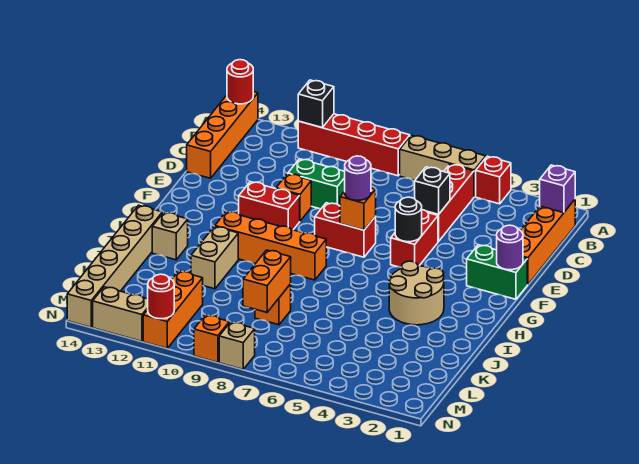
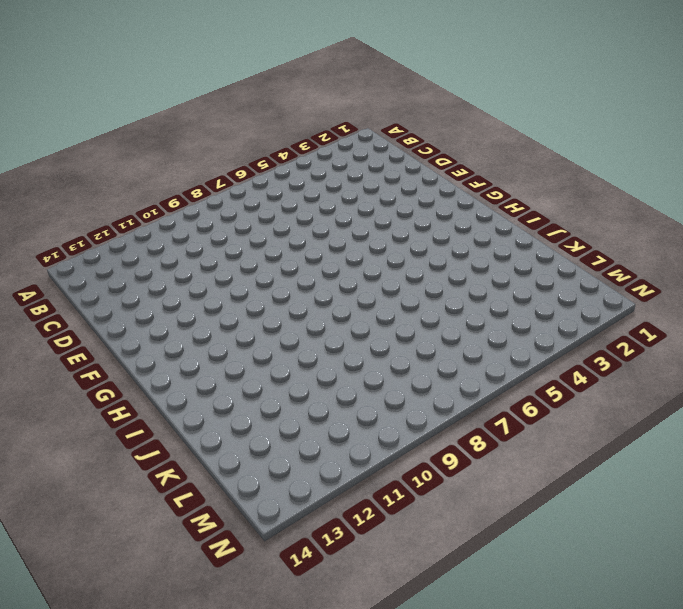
none -> red 1x1 brick [476,156,511,204]
none -> tan 1x3 brick [400,135,486,197]
none -> red 1x4 brick [298,114,410,176]
none -> orange 1x4 brick [187,92,258,178]

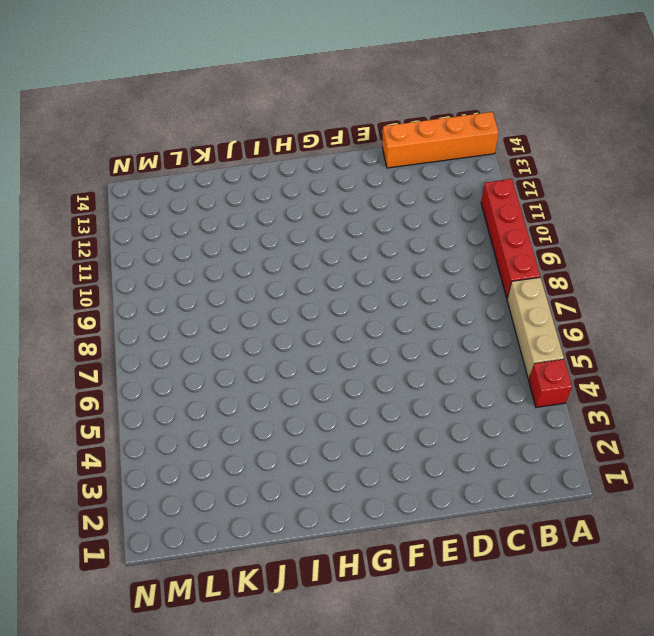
none -> orange 1x4 brick [520,200,575,285]
none -> red 1x3 brick [428,164,474,242]
none -> green 1x2 brick [288,159,345,209]
none -> red 1x2 brick [391,210,438,268]

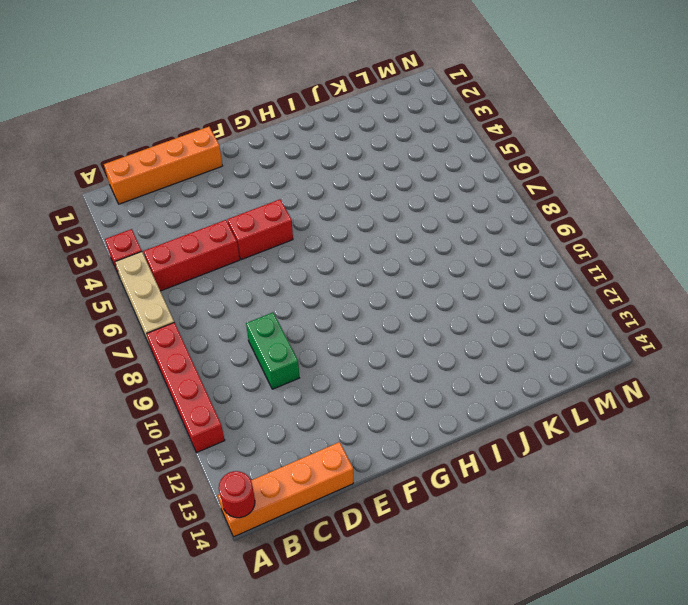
none -> orange 1x1 brick [276,174,311,221]
none -> green 1x2 brick [467,245,527,299]
none -> red 1x2 brick [315,203,376,257]
none -> red 1x2 brick [239,182,300,230]

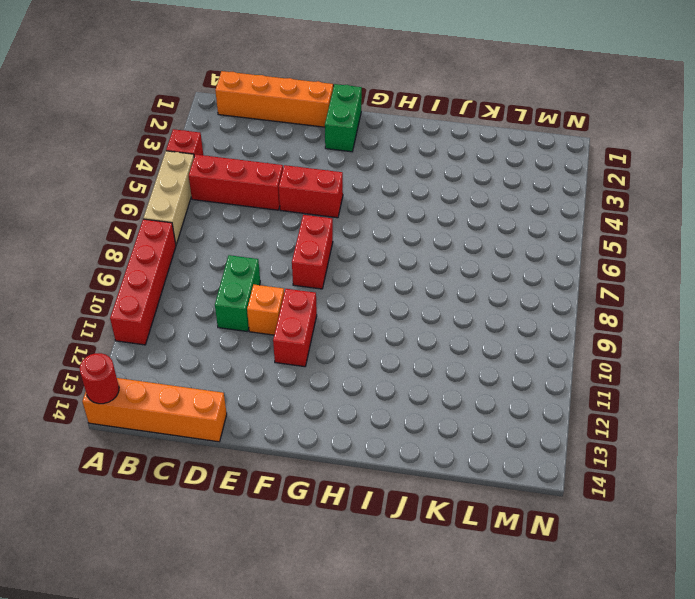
none -> tan 2x2 round brick [389,261,444,325]
none -> orange 1x4 brick [215,211,326,280]
none -> tan 1x2 brick [191,226,238,289]
none -> tan 1x1 brick [152,212,188,260]

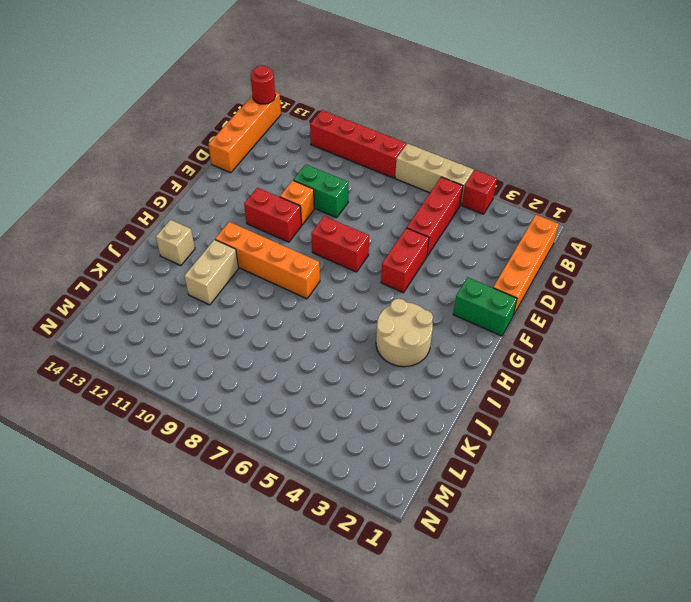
none -> tan 1x6 brick [67,205,162,327]
none -> orange 1x1 brick [255,284,291,325]
none -> orange 1x3 brick [143,271,203,348]
none -> tan 1x1 brick [219,322,255,369]

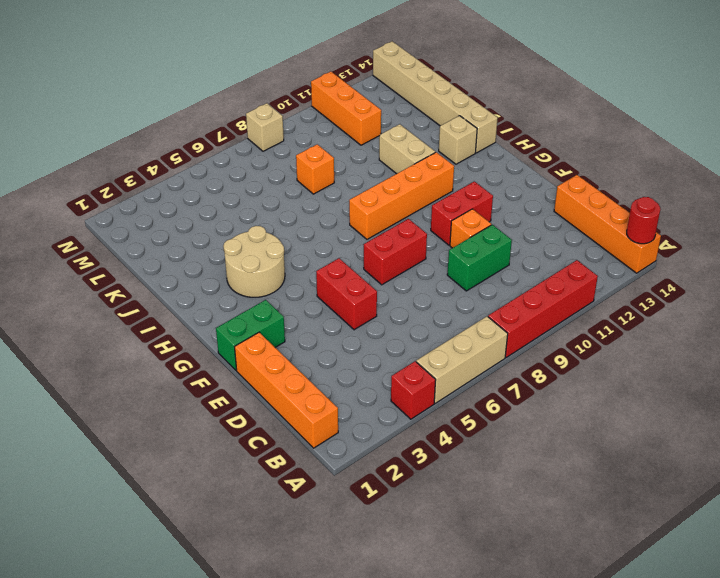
none -> red 1x3 brick [428,164,474,242]
none -> orange 1x1 brick [194,315,229,362]
none -> tan 1x2 brick [93,287,148,341]
none -> black 1x1 brick [298,80,334,128]

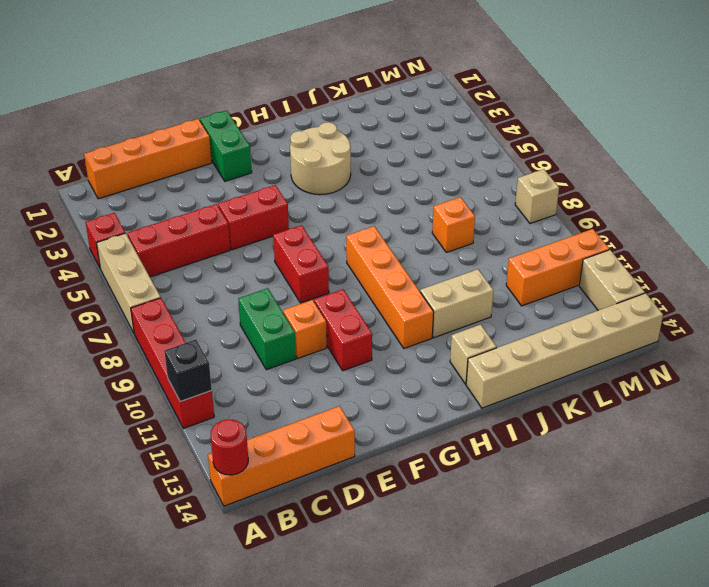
none -> orange 1x1 brick [194,315,229,362]
none -> purple 1x1 brick [540,165,575,213]
none -> black 1x1 brick [415,167,450,214]
none -> purple 1x1 round brick [497,225,523,270]

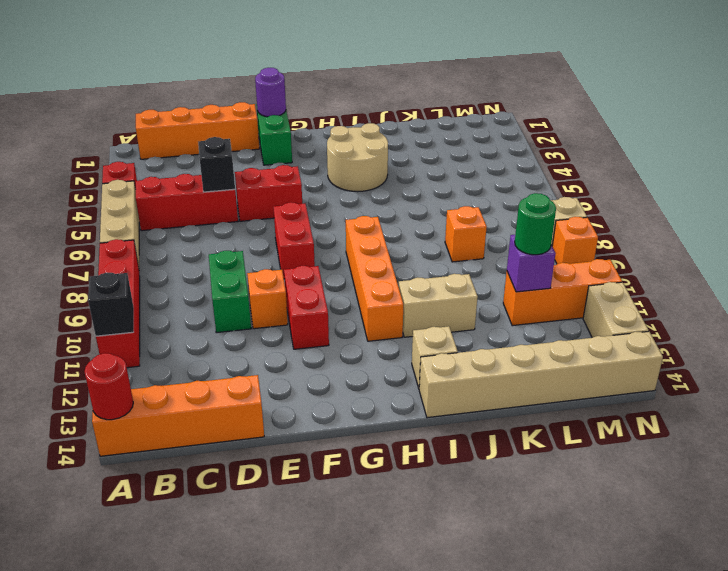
purple 1x1 brick [507,235,555,292] -> purple 1x1 brick moved to [540,165,575,213]
green 1x1 round brick [515,193,556,255] -> none
none -> black 1x1 round brick [395,197,422,242]
none -> orange 1x1 brick [340,188,376,230]
none -> orange 1x2 brick [243,250,291,312]
none -> red 1x1 round brick [148,274,174,319]

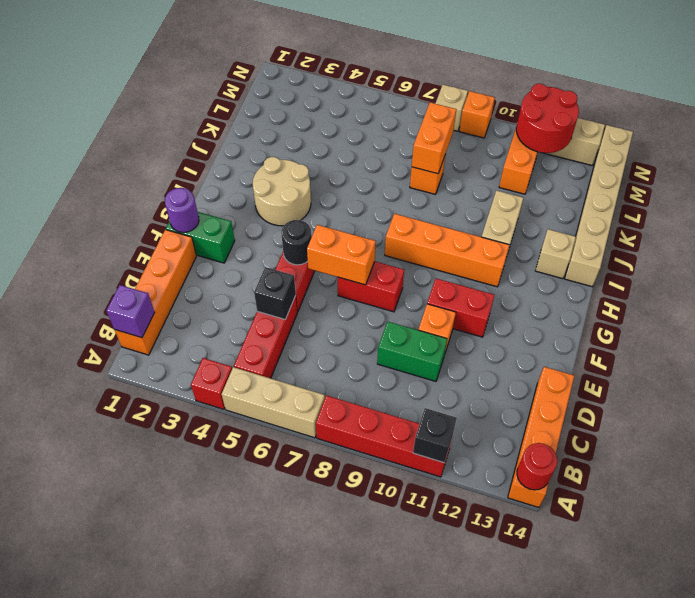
orange 1x2 brick [307,225,376,285] -> orange 1x1 brick [340,188,376,230]
red 2x2 round brick [516,84,579,153] -> red 1x1 round brick [148,274,174,319]
none -> purple 1x1 round brick [345,156,371,200]

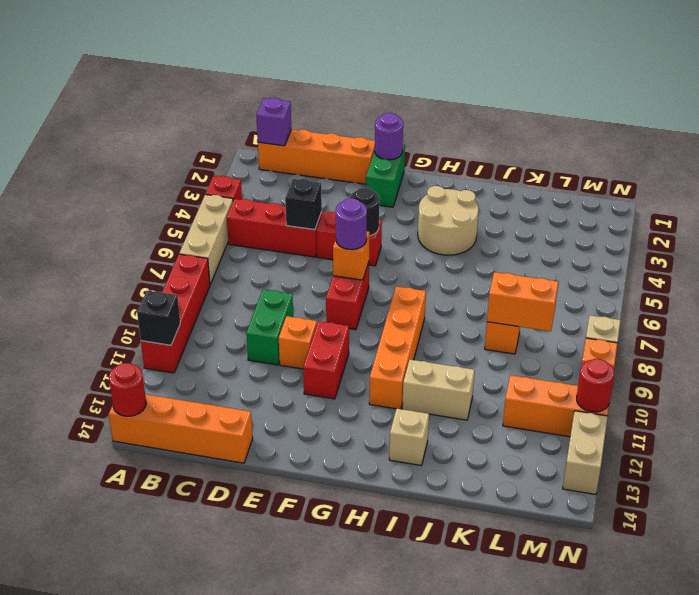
none -> tan 1x6 brick [67,205,162,327]

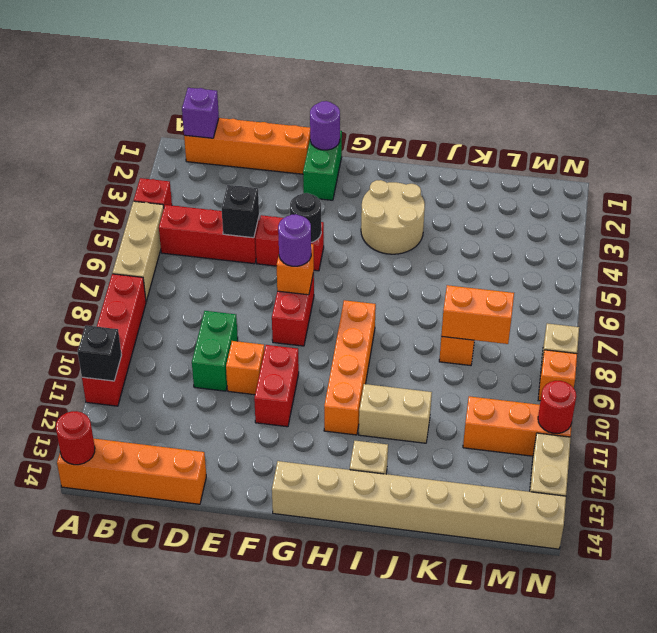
tan 1x8 brick [272,461,566,549] -> tan 1x6 brick [67,205,162,327]

